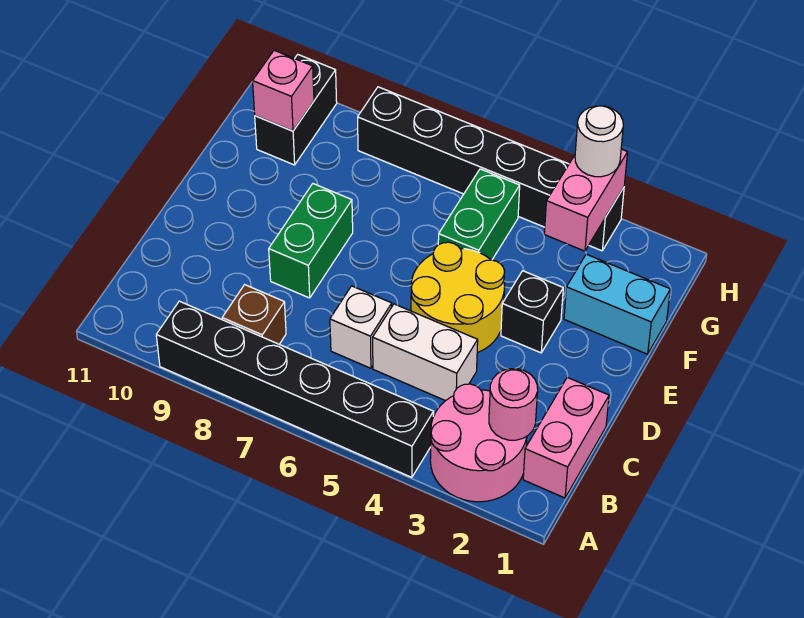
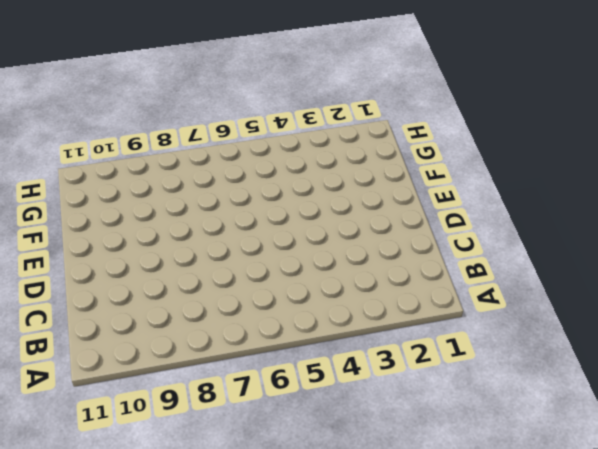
none -> pink 2x2 round brick [430,384,527,502]
none -> black 1x6 brick [156,301,434,477]
none -> pink 1x2 brick [523,377,609,498]

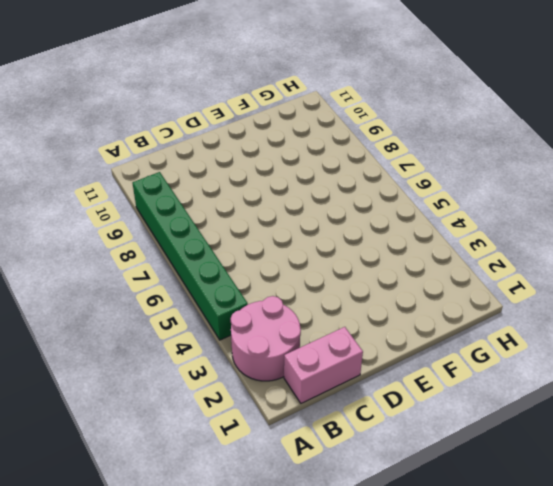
green 1x6 brick [133,172,248,340] -> black 1x6 brick [156,301,434,477]
none -> brown 1x1 brick [222,285,286,344]
none -> white 1x2 brick [373,304,478,401]
none -> white 1x1 brick [330,286,392,368]

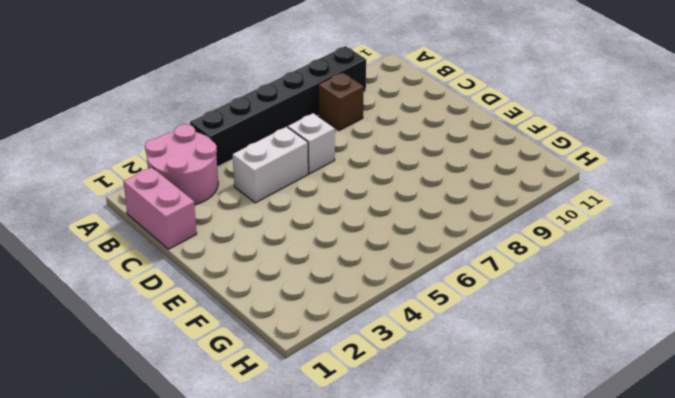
none -> yellow 2x2 round brick [411,242,505,353]
none -> green 1x2 brick [269,184,353,298]
none -> black 1x1 brick [501,271,563,353]

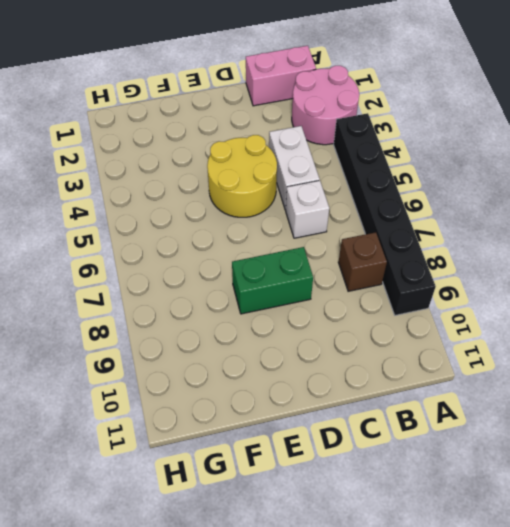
none -> black 1x1 brick [501,271,563,353]
none -> cyan 1x2 brick [564,254,670,354]
none -> green 1x2 brick [438,169,520,260]

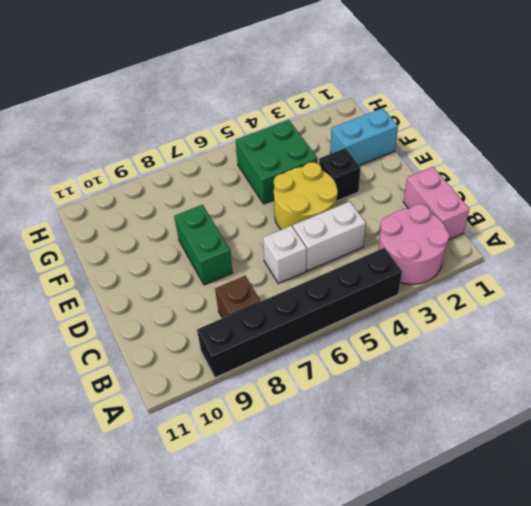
green 2x2 brick [236,120,317,204] -> green 1x2 brick [438,169,520,260]
none -> black 1x2 brick [255,55,337,165]
none -> black 1x6 brick [358,87,624,251]
none -> pink 1x1 round brick [489,369,538,440]

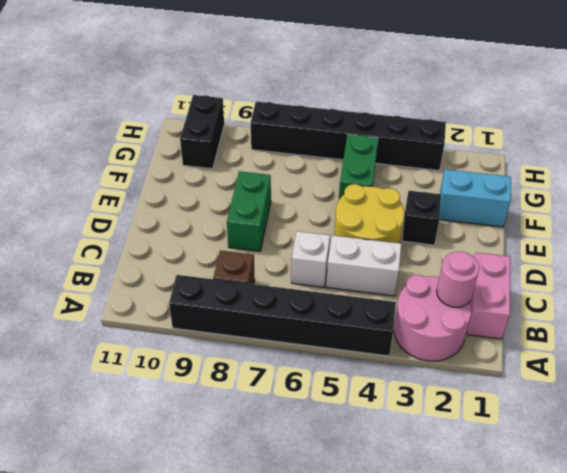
none -> pink 1x2 brick [544,149,628,251]
none -> pink 1x1 brick [253,50,314,131]
none -> white 1x1 round brick [575,106,623,177]

